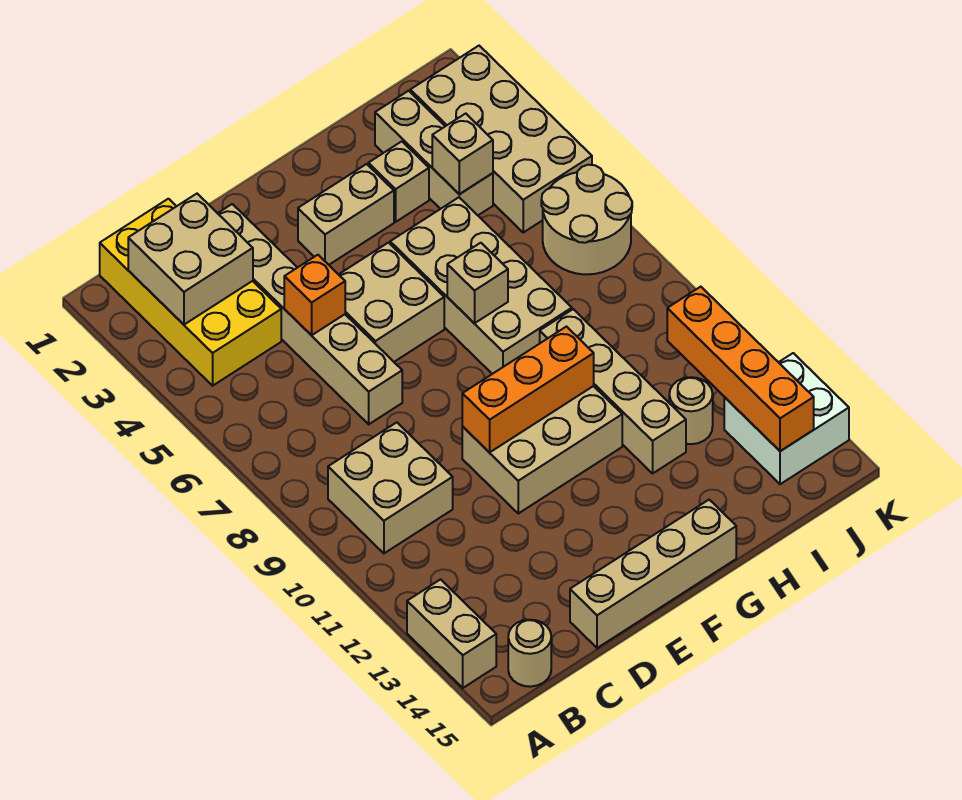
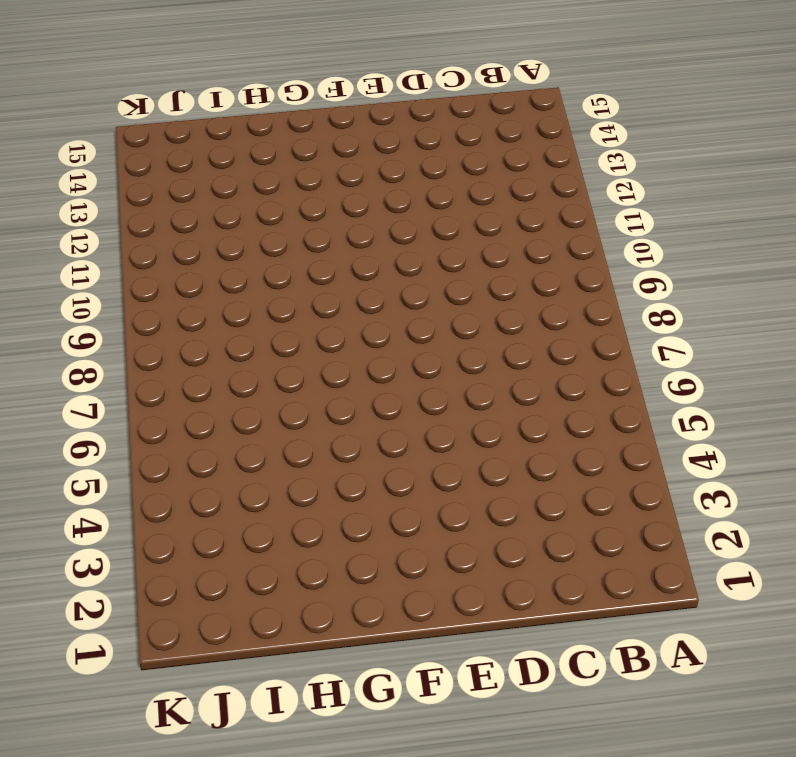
none -> tan 1x2 brick [407,579,496,688]
none -> yellow 2x4 brick [100,199,281,386]
none -> tan 2x2 brick [328,422,453,553]

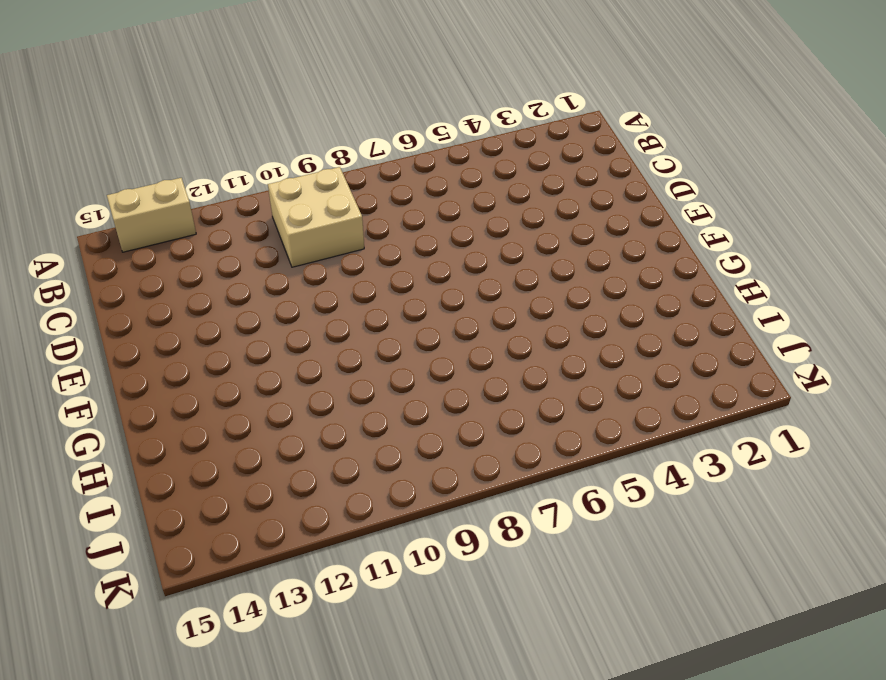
none -> yellow 2x4 brick [100,199,281,386]
none -> tan 1x1 round brick [508,620,551,687]
none -> tan 1x6 brick [218,204,402,424]

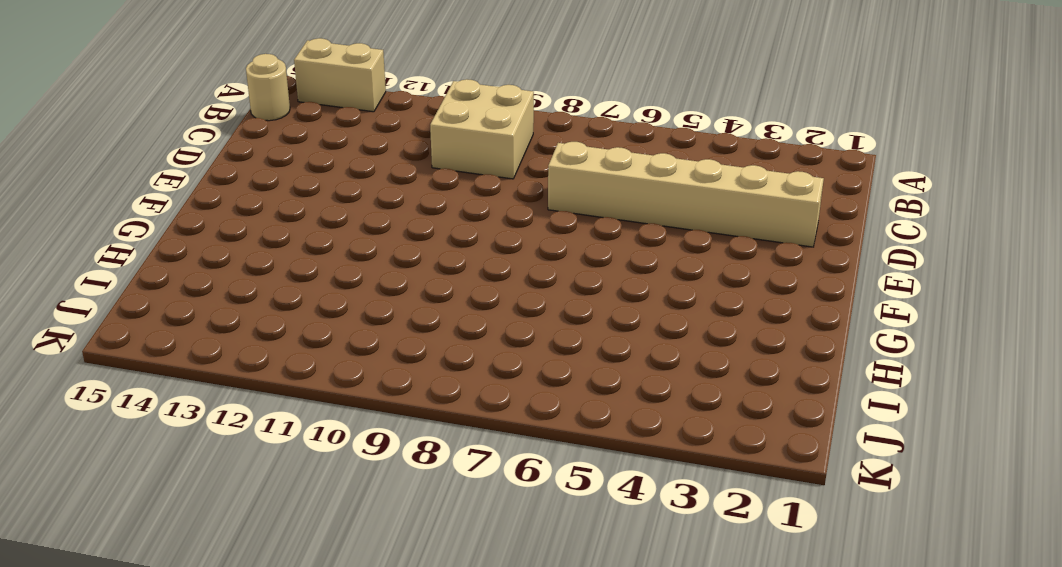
none -> yellow 2x4 brick [100,199,281,386]
none -> tan 1x4 brick [570,500,736,648]
none -> tan 2x2 brick [339,243,444,362]

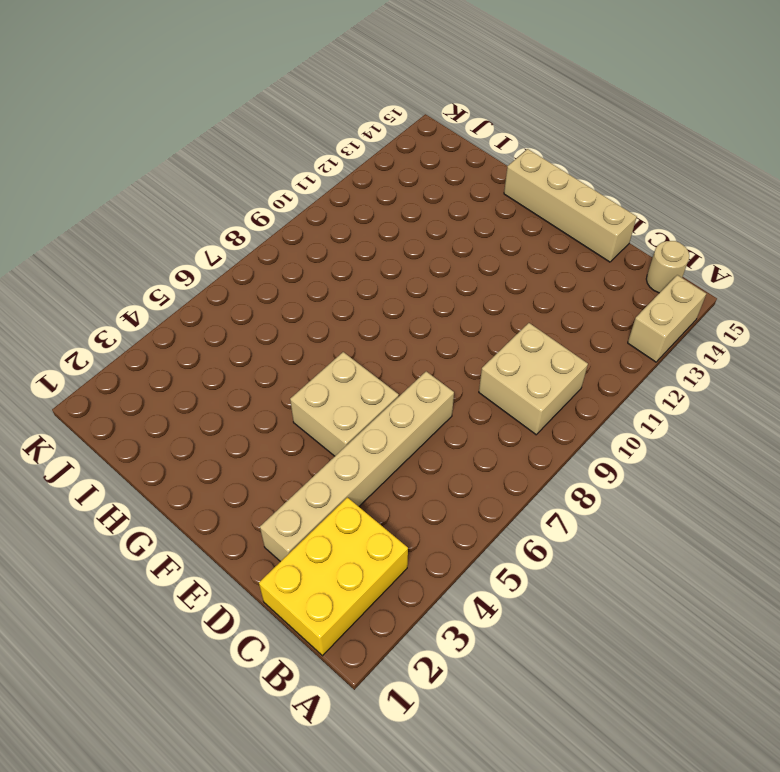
yellow 2x3 brick [259,497,408,656] -> yellow 2x4 brick [100,199,281,386]
none -> tan 2x3 brick [462,386,622,513]
none -> tan 1x2 brick [298,164,394,265]
none -> tan 2x4 brick [390,197,572,374]

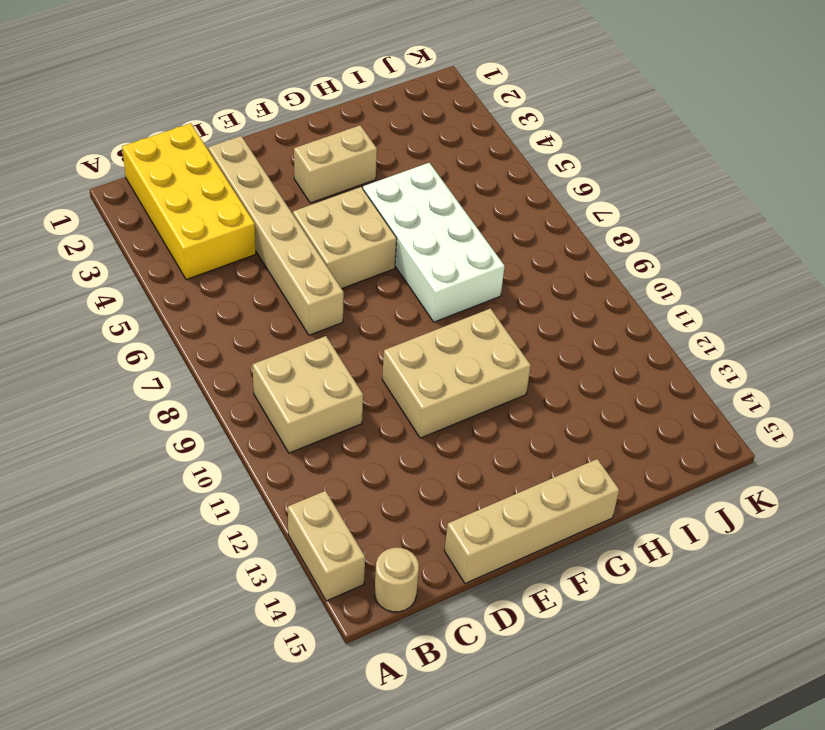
white 2x4 brick [363,163,505,322] -> tan 2x4 brick [390,197,572,374]
none -> tan 1x1 brick [368,141,429,222]
none -> tan 1x4 brick [540,309,686,473]
none -> tan 1x3 brick [375,91,493,215]

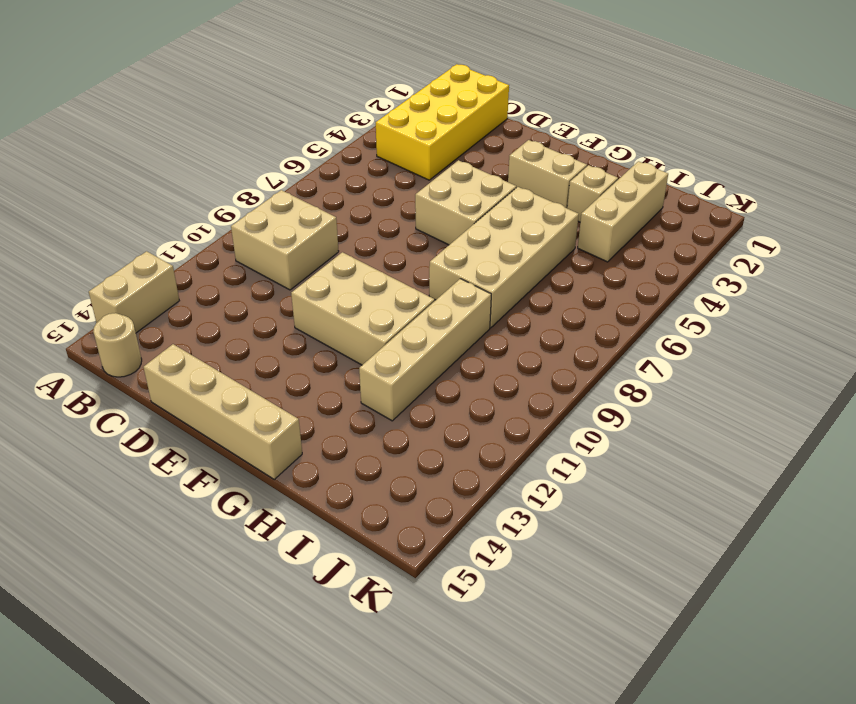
none -> tan 1x6 brick [218,204,402,424]
none -> tan 1x1 round brick [669,377,713,444]
none -> tan 2x4 brick [410,46,592,232]

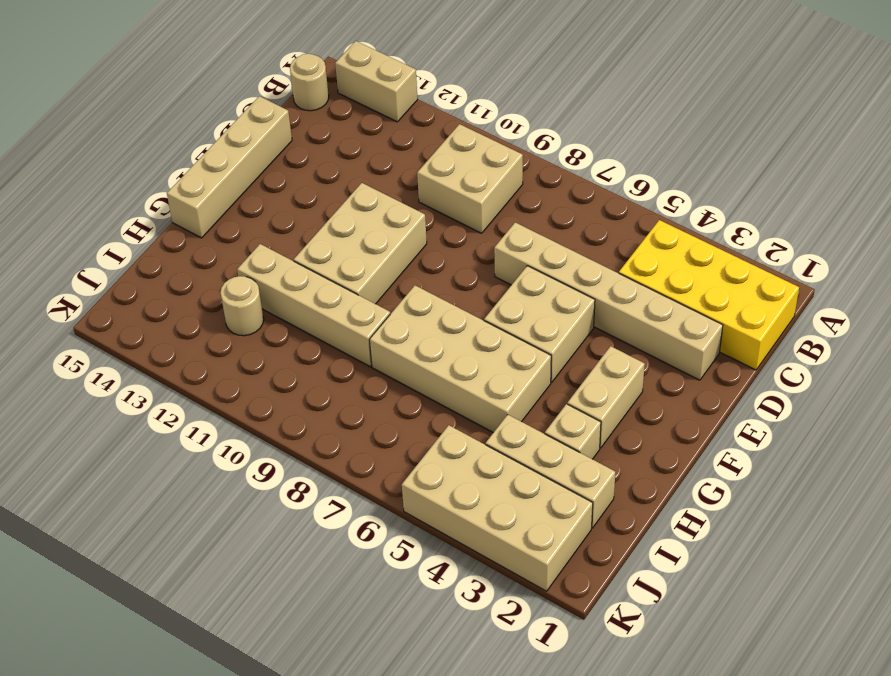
none -> tan 2x2 round brick [541,165,632,274]
none -> white 2x2 brick [724,353,849,484]
none -> tan 2x2 brick [128,194,253,325]

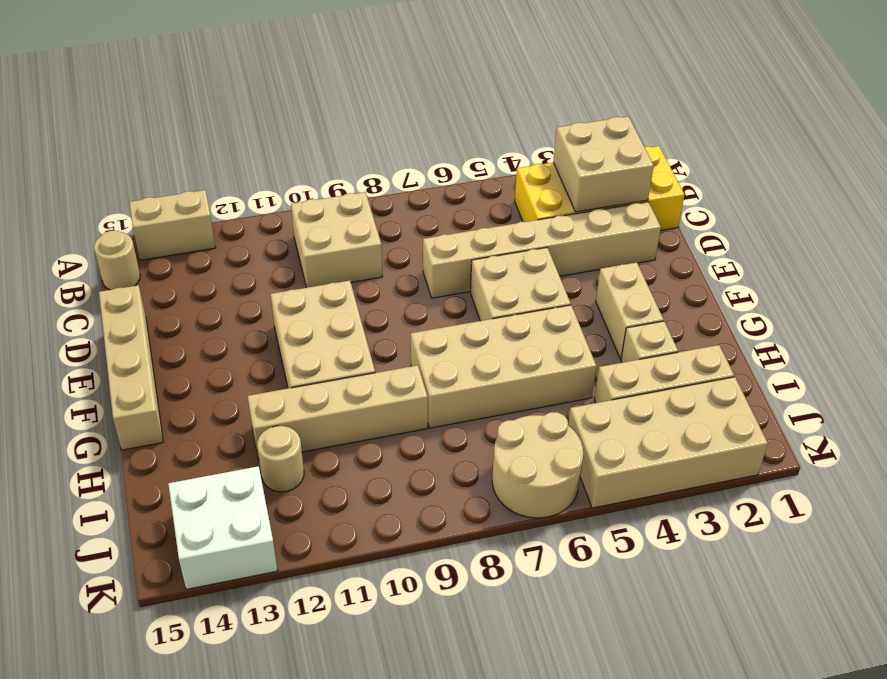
none -> orange 1x1 brick [284,255,345,335]
none -> orange 1x3 brick [462,327,594,453]
none -> tan 1x1 brick [447,243,508,323]

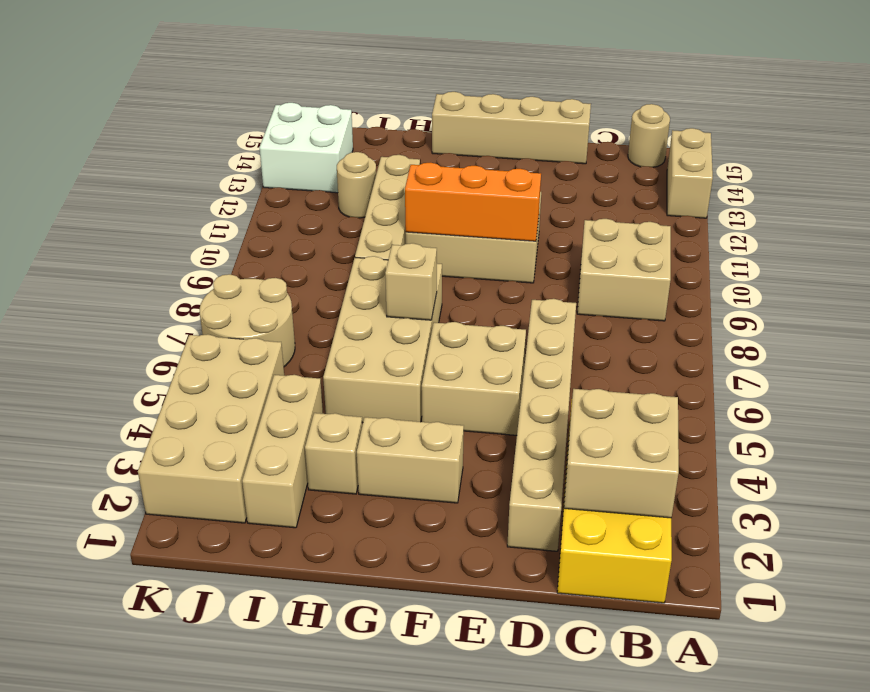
none -> orange 1x1 brick [284,255,345,335]
none -> tan 1x1 brick [432,114,493,194]
none -> orange 1x4 brick [667,287,814,451]

